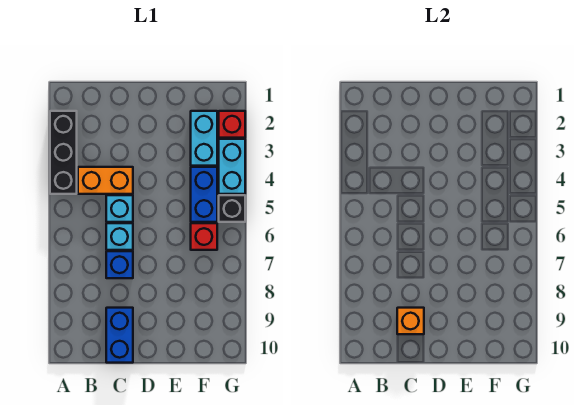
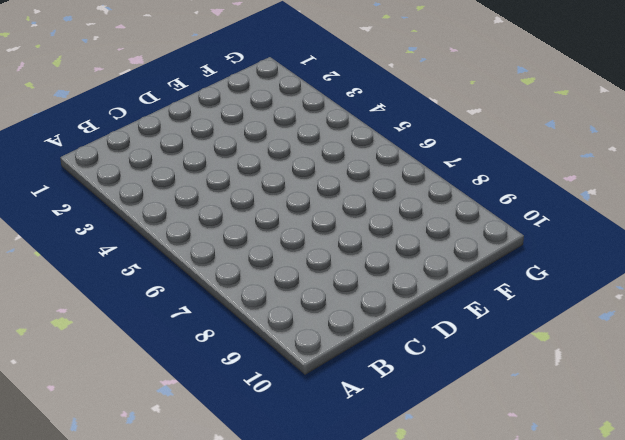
none -> black 1x3 brick [50,111,77,194]
none -> orange 1x2 brick [78,167,133,194]
none -> cyan 1x1 brick [106,195,133,222]

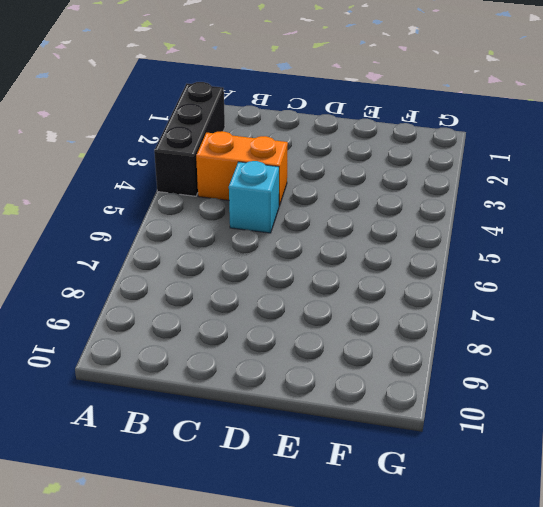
none -> cyan 1x1 brick [106,223,133,250]
none -> blue 1x1 brick [106,251,133,278]
none -> blue 1x2 brick [106,308,133,363]

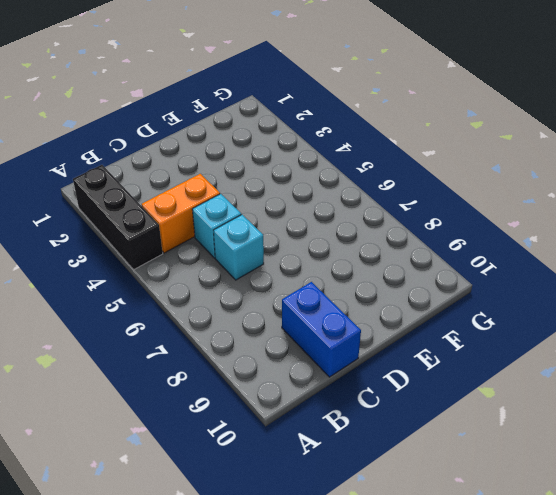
none -> blue 1x1 brick [106,251,133,278]
none -> cyan 1x2 brick [191,111,217,166]
none -> blue 1x2 brick [191,167,217,222]

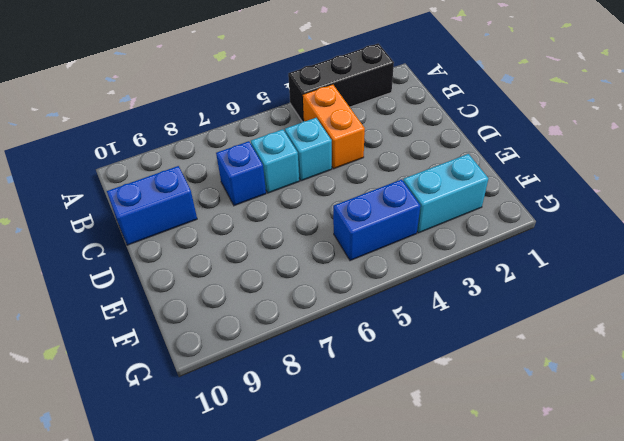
none -> red 1x1 brick [191,223,217,250]
none -> red 1x1 brick [219,111,245,138]
none -> cyan 1x2 brick [219,139,245,194]

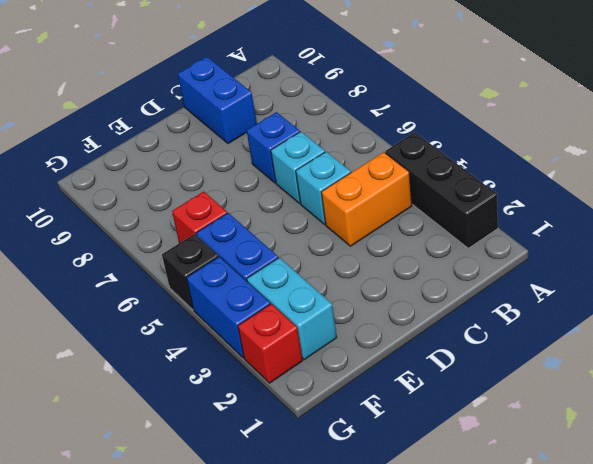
blue 1x2 brick [186,257,270,358] -> cyan 1x2 brick [219,139,245,194]
none -> orange 1x1 brick [397,308,424,334]

